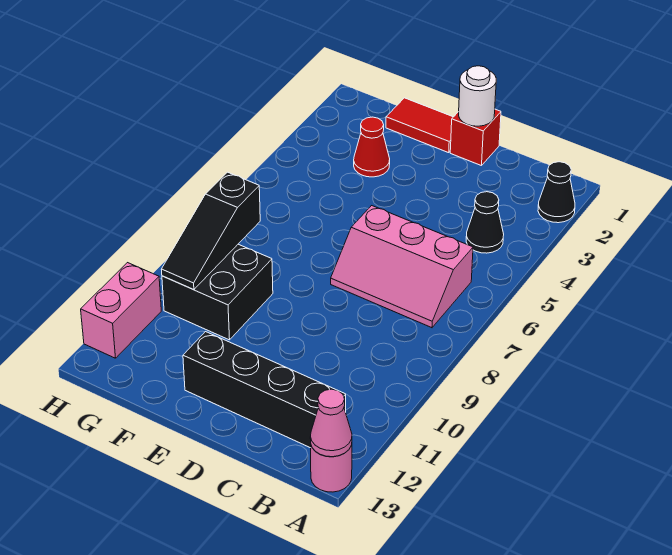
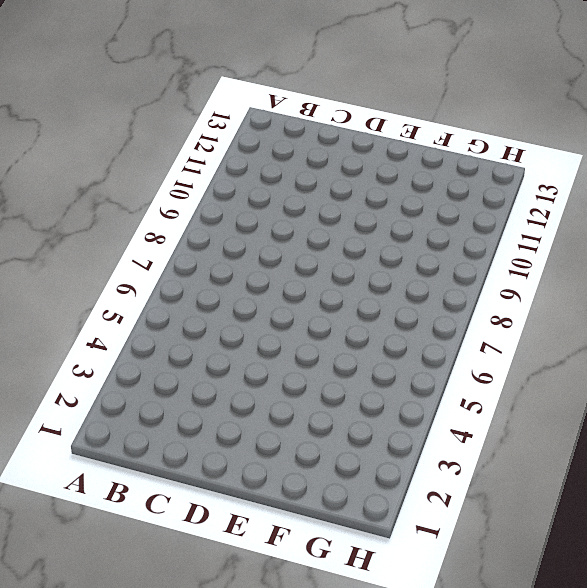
none -> black 1x1 cone [538,162,575,223]
none -> pink 1x1 round brick [311,445,352,492]
none -> black 1x1 cone [466,192,504,253]

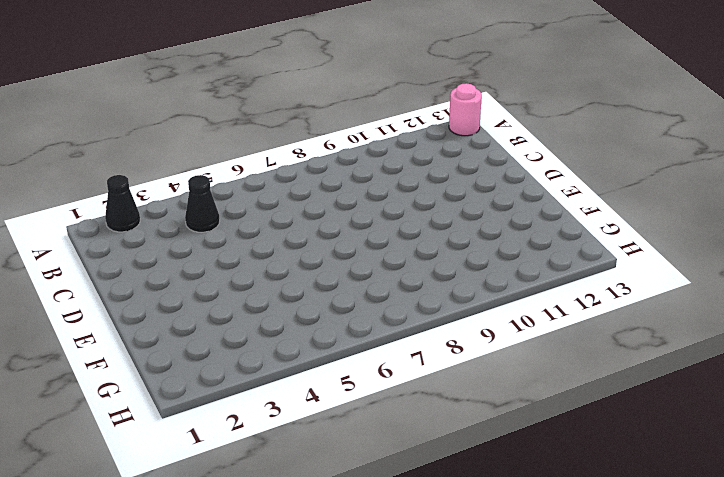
none -> pink 2x3 slope [331,206,473,328]
none -> black 1x4 brick [183,332,346,448]
none -> red 1x1 brick [450,109,501,166]

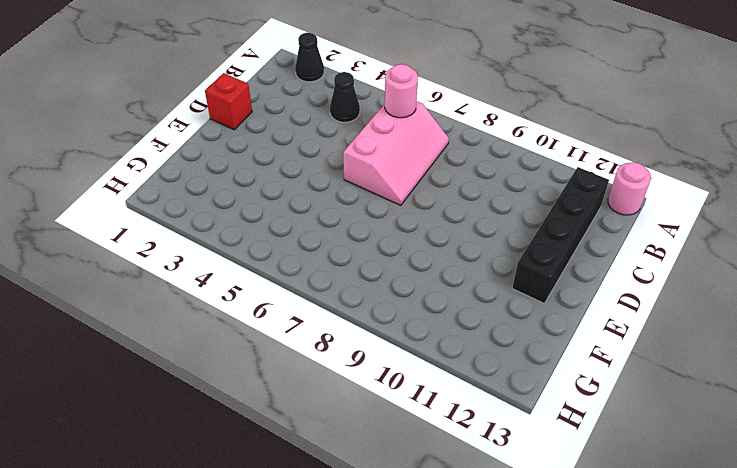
pink 1x1 round brick [385,64,418,118] -> none
none -> red 1x2 tile [386,98,453,153]
none -> red 1x1 cone [354,117,390,177]
none -> black 2x2 brick [162,244,273,340]

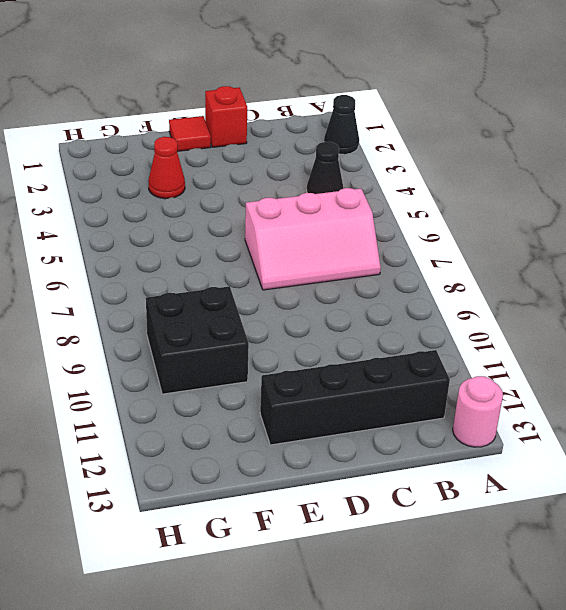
red 1x1 tile [169,116,211,151] -> red 1x2 tile [386,98,453,153]
none -> pink 1x2 brick [81,263,161,358]
none -> pink 1x1 cone [310,389,352,457]
none -> white 1x1 round brick [459,66,496,126]

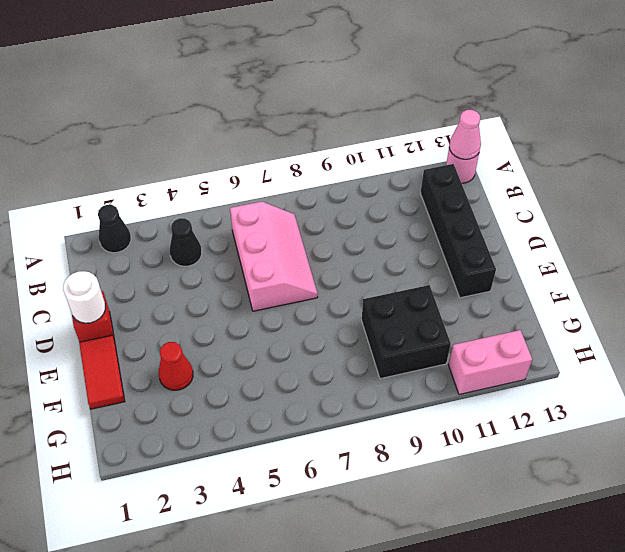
none -> black 1x3 slope [161,172,260,289]

